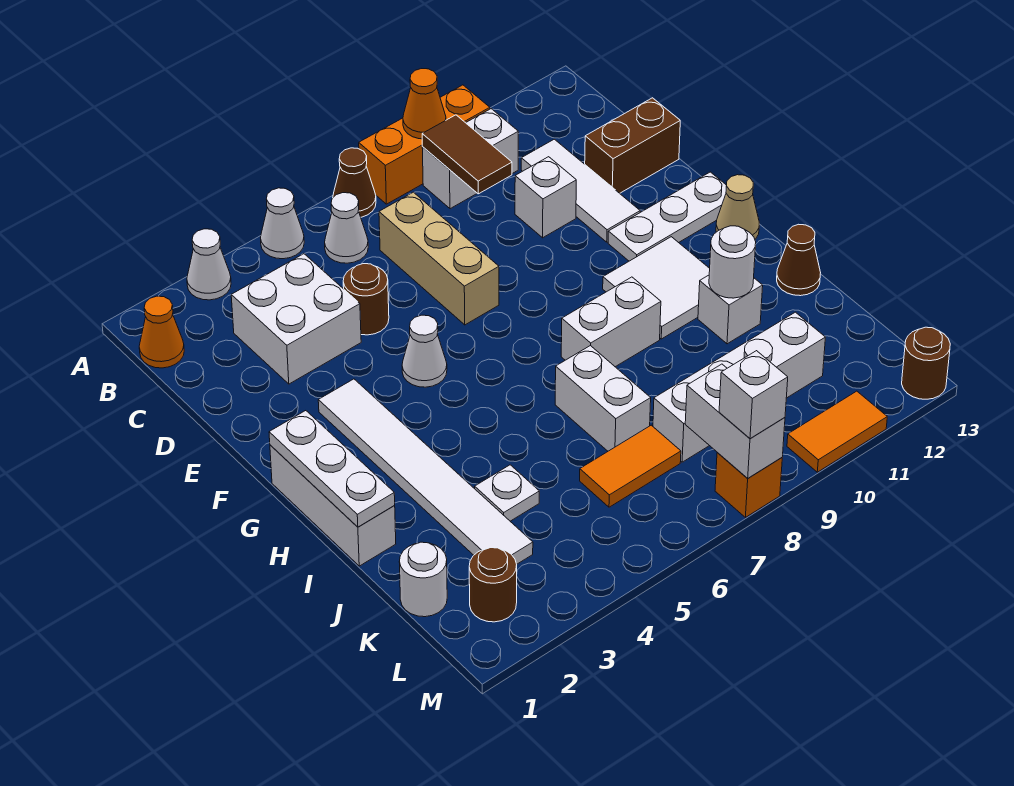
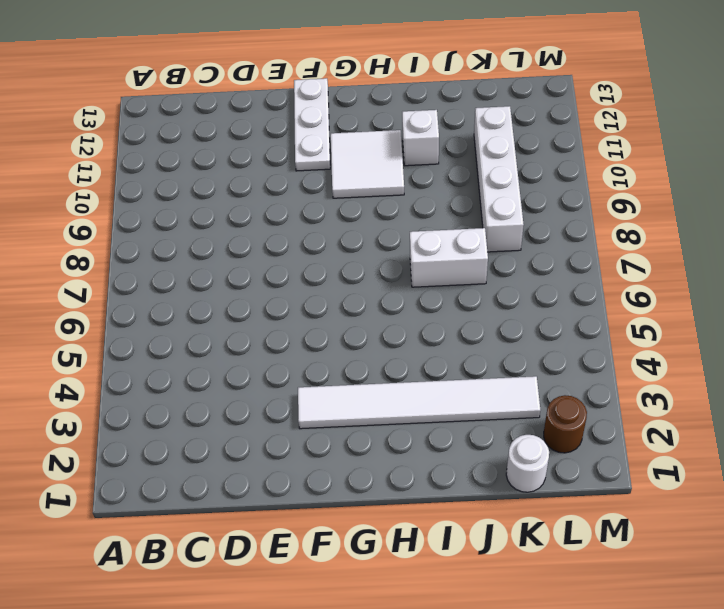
none -> white 1x1 cone [187,229,231,300]
none -> white 1x1 cone [261,188,304,259]
none -> brown 1x1 cone [333,148,376,217]
none -> orange 1x3 brick [359,85,490,204]

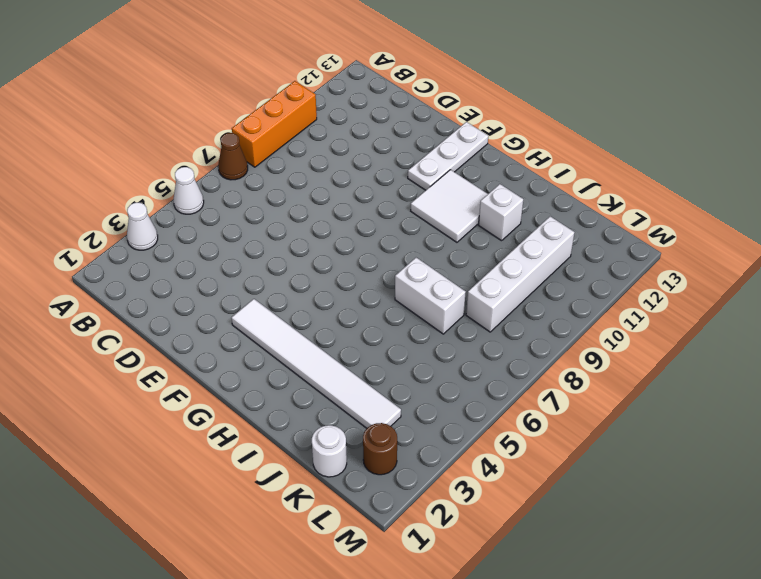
none -> orange 1x1 cone [139,296,184,368]
none -> white 1x1 cone [325,193,368,263]
none -> white 1x2 brick [422,109,518,209]
none -> white 2x2 brick [231,254,361,384]

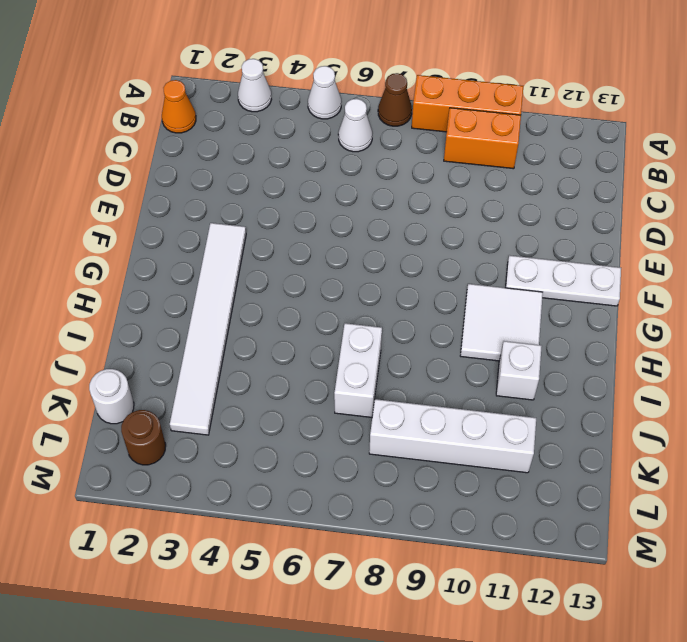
orange 1x2 brick [444,108,521,169] -> white 1x2 brick [422,109,518,209]
none -> white 2x2 brick [231,254,361,384]
none -> tan 1x3 brick [379,192,499,325]
none -> white 1x3 tile [521,139,640,242]
none -> brown 1x1 round brick [343,264,389,335]

